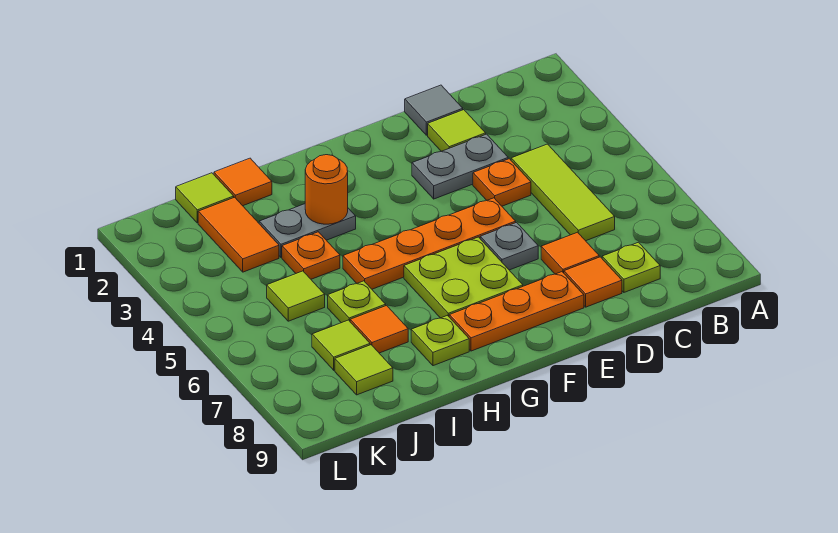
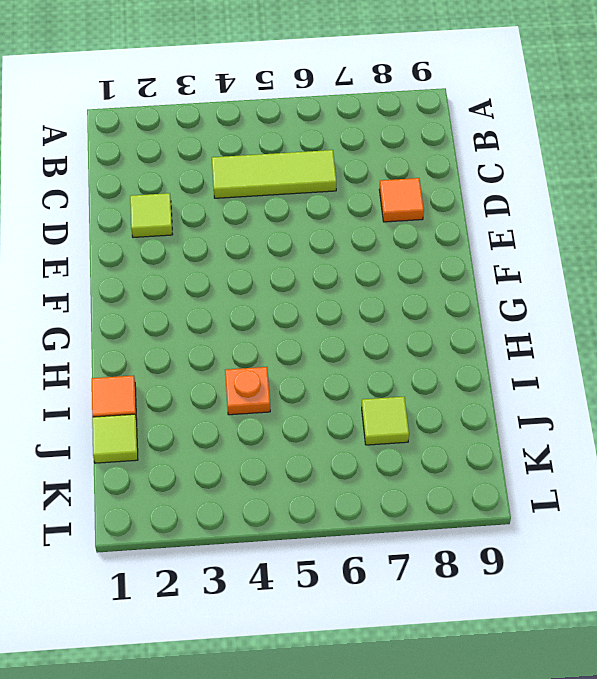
none -> lime 1x1 plate [602,242,660,292]
none -> grey 1x1 tile [405,85,463,135]
none -> grey 1x2 plate [412,134,508,199]

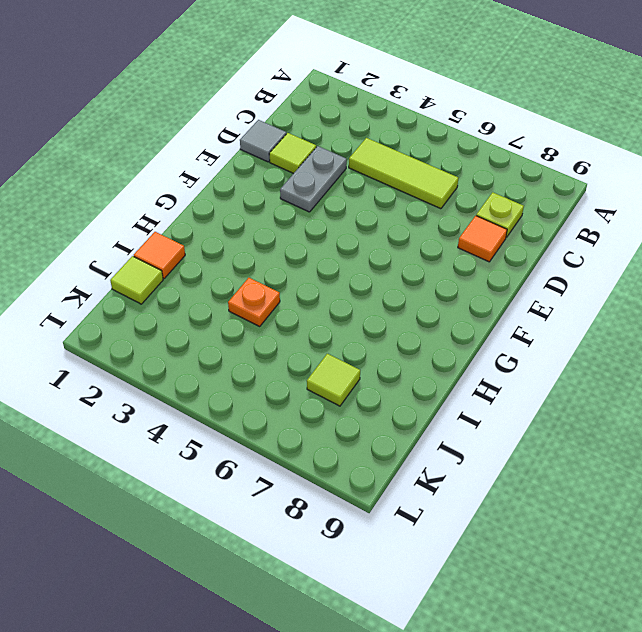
none -> orange 1x1 plate [473,159,531,206]
none -> orange 1x1 tile [541,232,599,274]
none -> orange 1x4 plate [343,198,516,289]

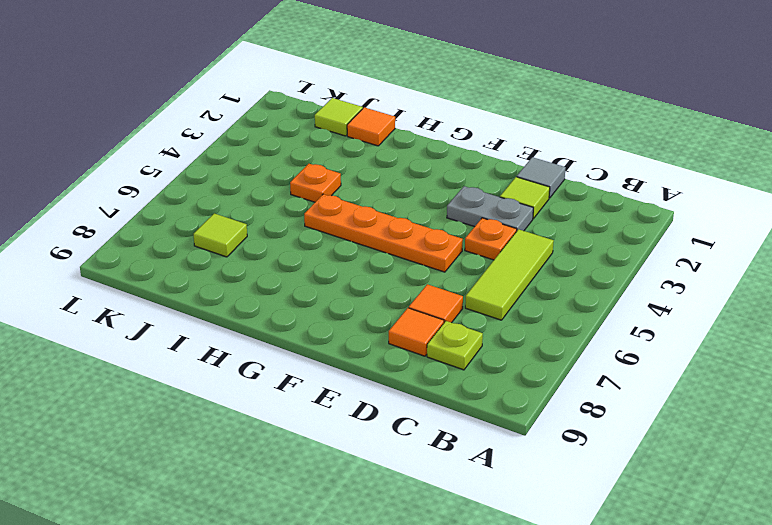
none -> grey 1x1 plate [480,223,538,270]
none -> orange 1x3 plate [449,272,584,351]
none -> lime 2x2 plate [404,237,523,318]

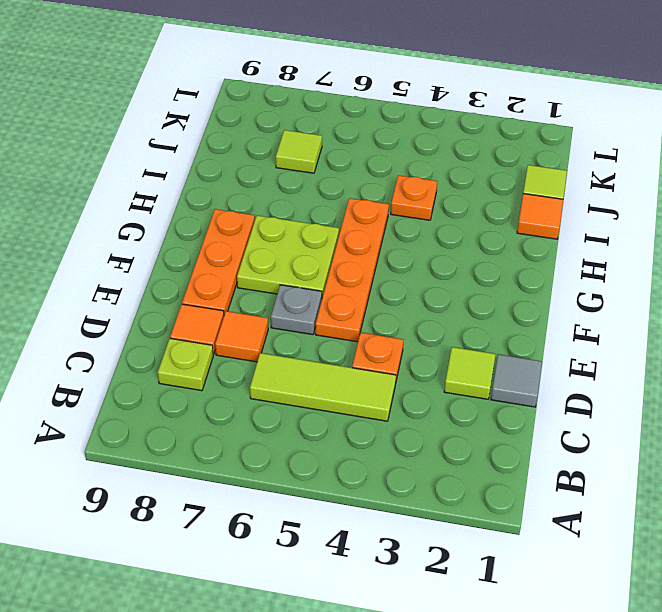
none -> grey 1x2 plate [412,134,508,199]
none -> grey 1x2 plate [259,204,356,258]
none -> lime 1x1 plate [411,316,469,366]

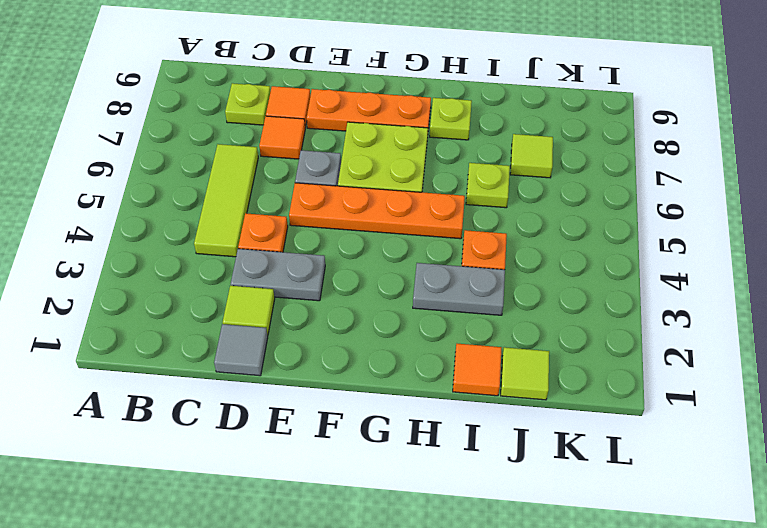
none -> orange 1x1 tile [350,306,408,353]
none -> orange 1x2 tile [198,197,279,272]
none -> lime 1x1 tile [267,271,325,321]

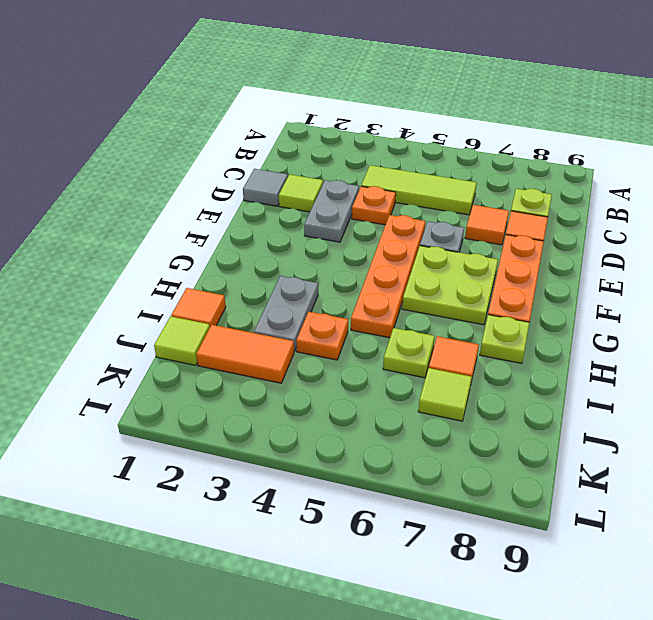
none -> lime 1x1 tile [267,271,325,321]
none -> lime 1x1 tile [335,345,393,395]
none -> orange 1x1 round brick [305,155,348,224]

